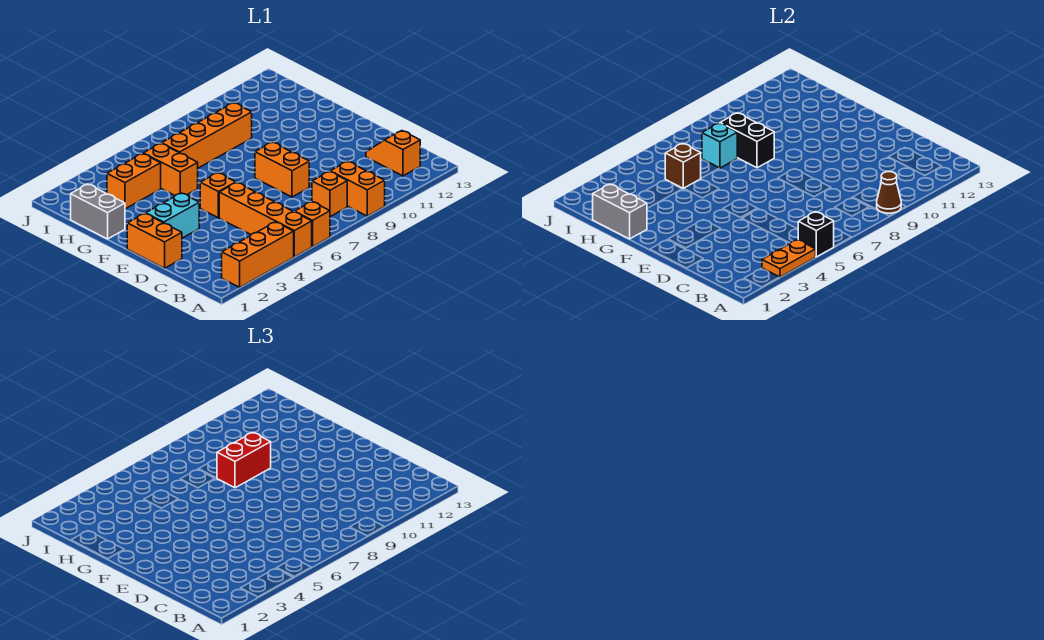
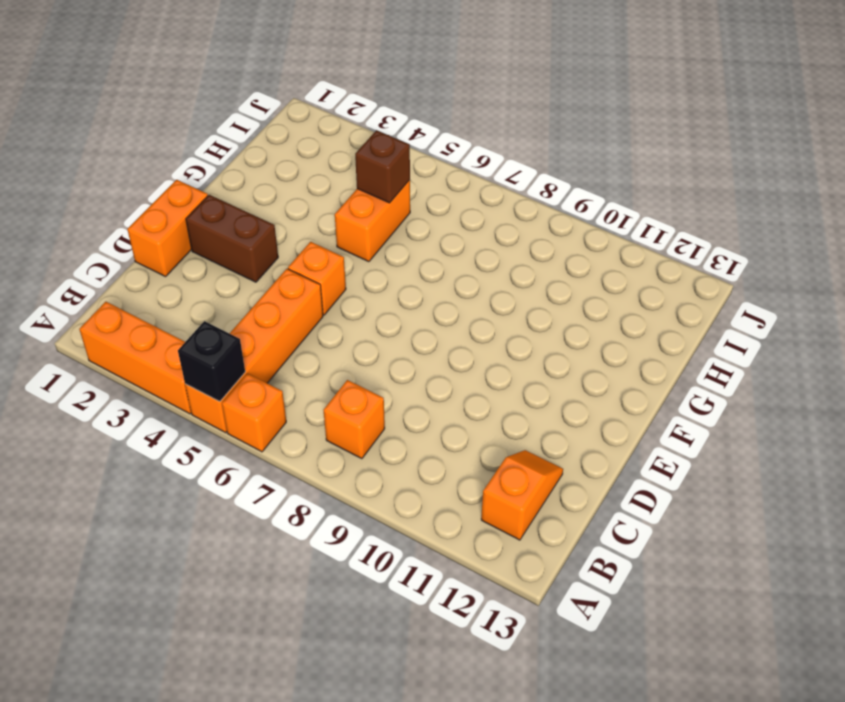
brown 1x2 brick [186,195,278,282] -> cyan 1x2 brick [146,193,199,238]
none -> orange 1x2 brick [330,161,385,216]
none -> orange 1x2 brick [255,142,309,197]
none -> grey 1x2 brick [71,184,125,239]

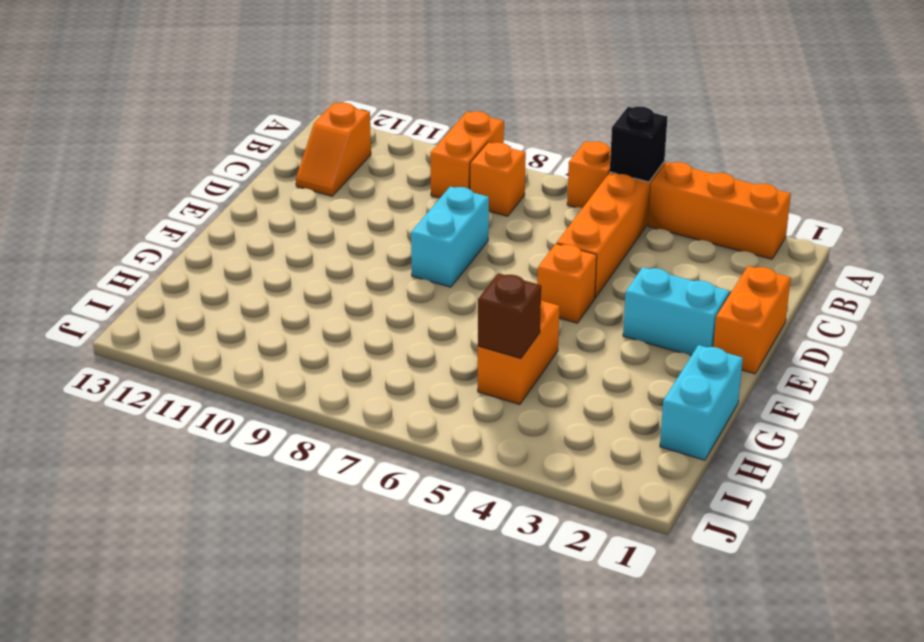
cyan 1x2 brick [411,187,489,287] -> orange 1x2 brick [255,142,309,197]
cyan 1x2 brick [660,345,743,460] -> grey 1x2 brick [71,184,125,239]
none -> orange 1x2 brick [107,154,161,209]
none -> orange 1x4 brick [161,103,252,168]
none -> orange 1x2 plate [762,240,816,277]

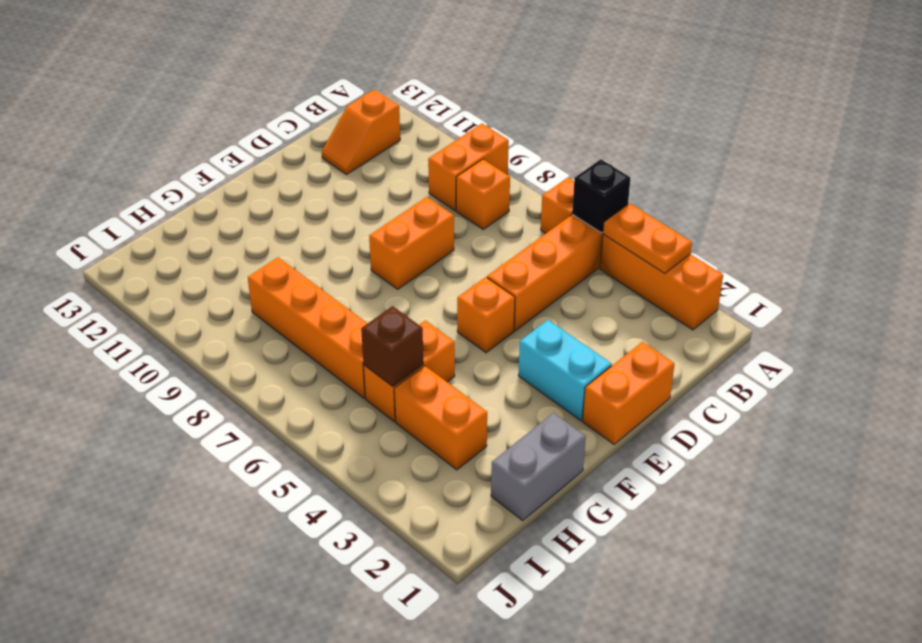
none -> brown 1x1 cone [877,172,901,213]
none -> grey 1x2 brick [593,184,647,239]
none -> black 1x2 brick [720,113,774,168]

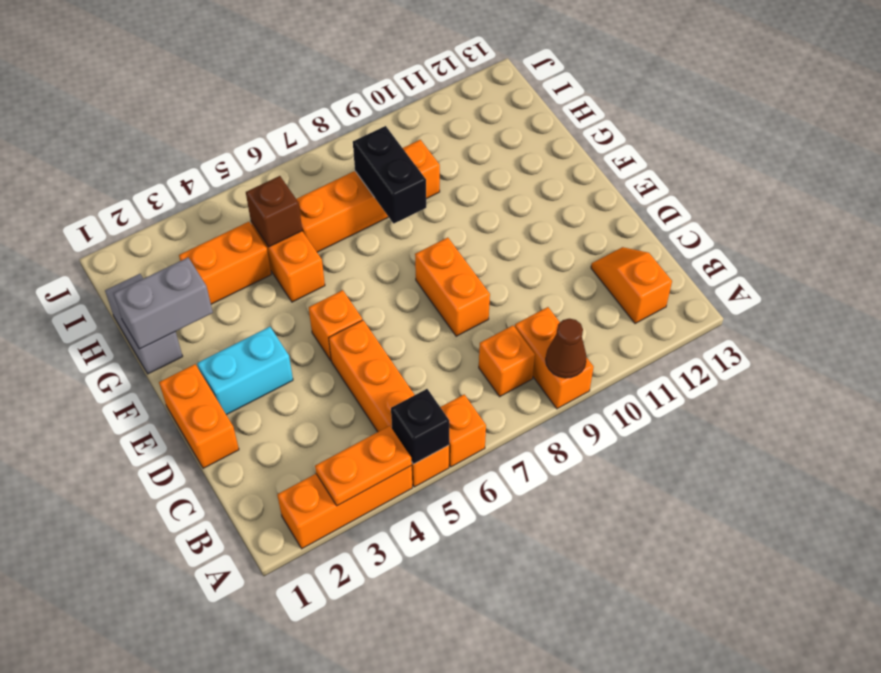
grey 1x2 brick [113,258,213,349] -> grey 1x2 brick turned to [593,184,647,239]
none -> cyan 1x1 brick [702,123,737,168]
none -> red 1x2 brick [217,432,271,488]

